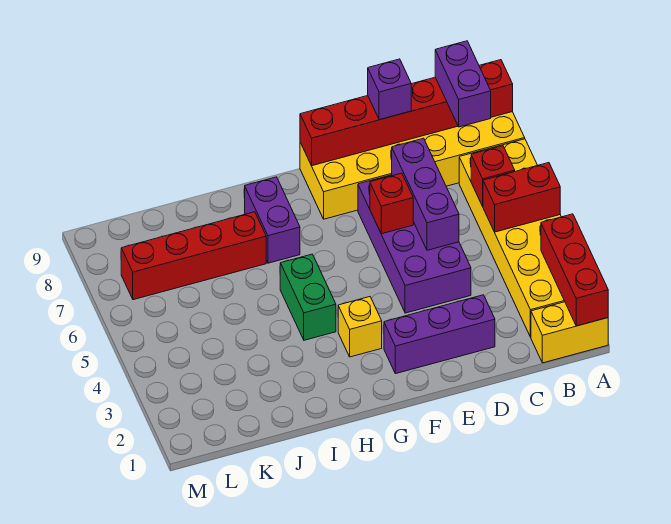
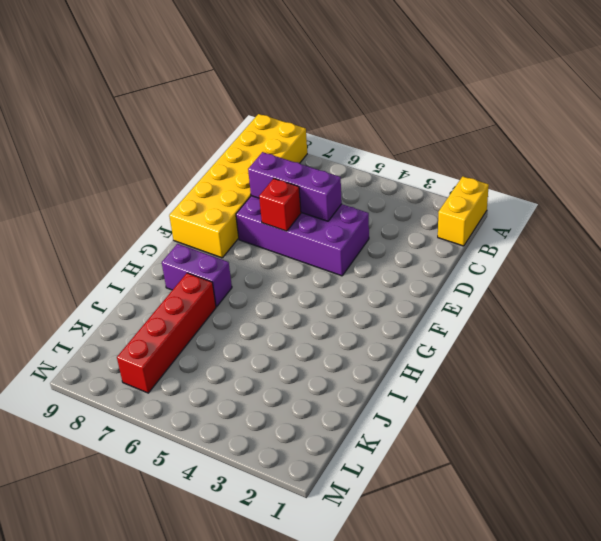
none -> yellow 2x6 brick [459,139,565,337]
none -> purple 1x3 brick [384,295,495,374]
none -> yellow 1x1 brick [338,297,382,357]

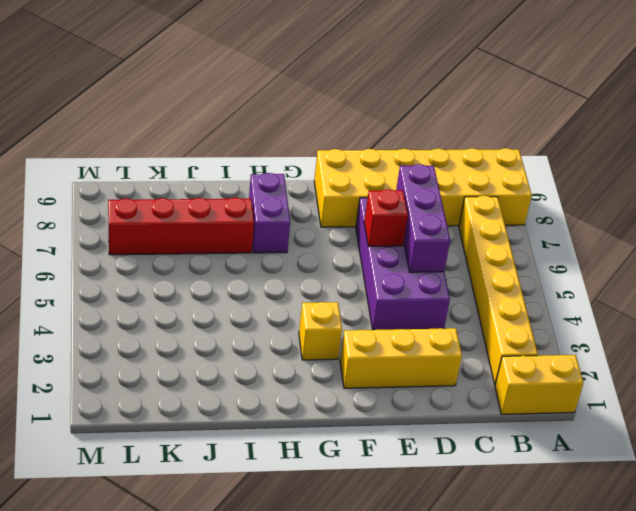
yellow 1x6 brick [459,196,538,384] -> yellow 2x6 brick [459,139,565,337]
yellow 1x3 brick [340,328,462,388] -> purple 1x3 brick [384,295,495,374]
none -> green 1x2 brick [280,254,336,340]
none -> red 1x3 brick [541,214,608,326]
none -> red 1x2 brick [483,163,560,232]

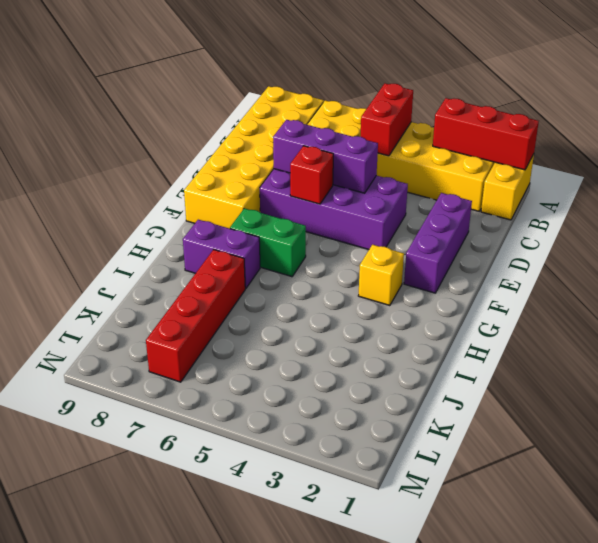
green 1x2 brick [230,208,306,277] -> green 1x2 brick moved to [280,254,336,340]
none -> red 1x6 brick [300,60,513,166]
none -> red 1x1 brick [471,146,515,206]
none -> purple 1x2 brick [435,41,491,127]

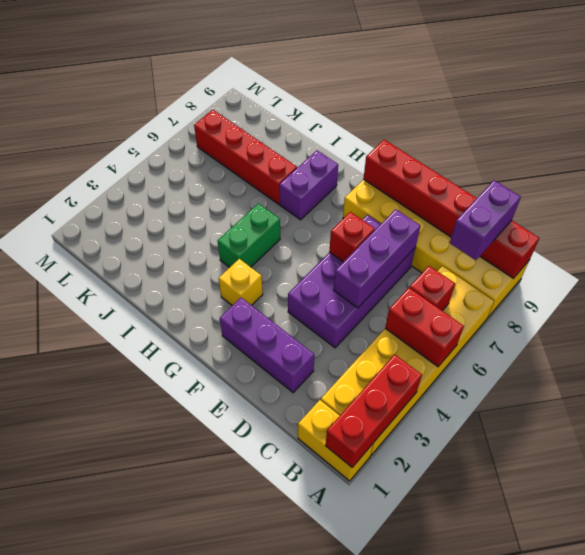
none -> purple 1x1 brick [368,59,411,120]

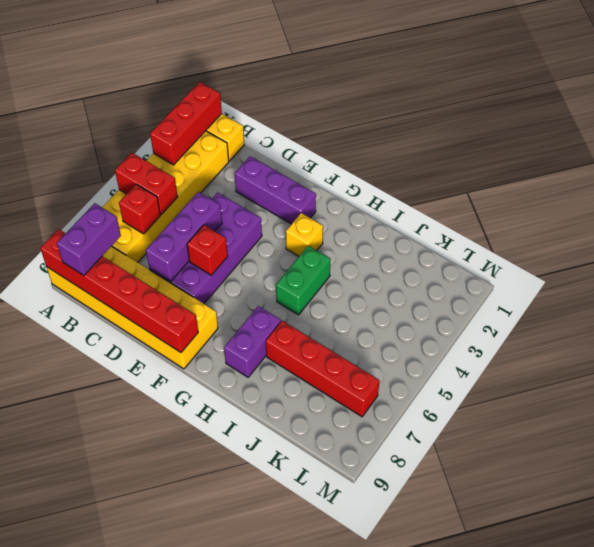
none -> purple 1x1 brick [368,59,411,120]

